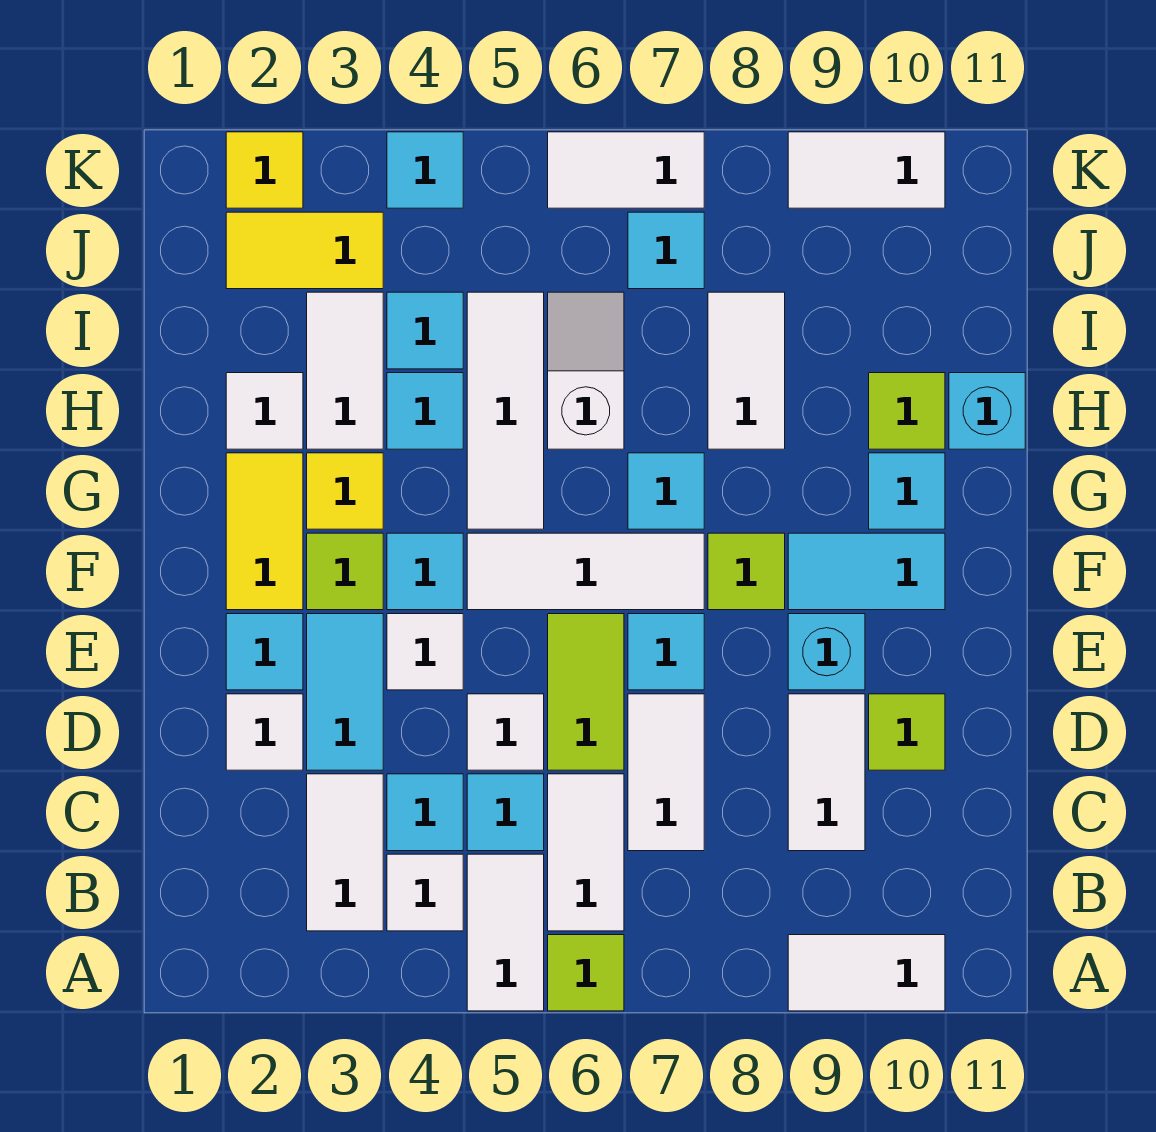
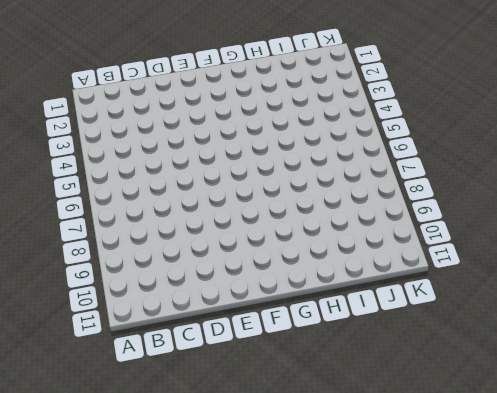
none -> white 1x2 tile [467,854,544,1011]
none -> lime 1x1 tile [548,935,624,1011]
none -> white 1x2 tile [788,935,945,1011]
none -> white 1x2 tile [307,774,383,931]

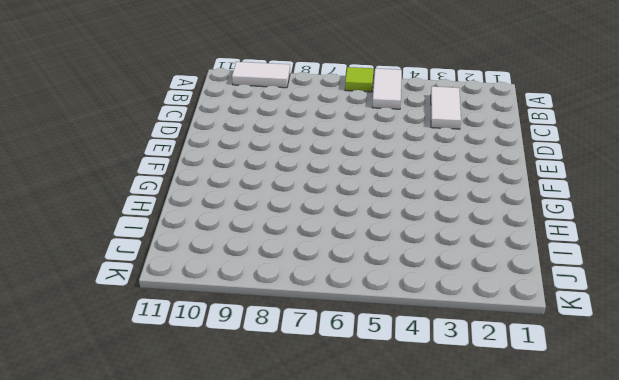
none -> white 1x1 tile [387,854,463,931]
none -> white 1x2 tile [548,774,624,931]
none -> cyan 1x1 tile [387,774,463,851]
none -> cyan 1x1 tile [467,774,544,851]

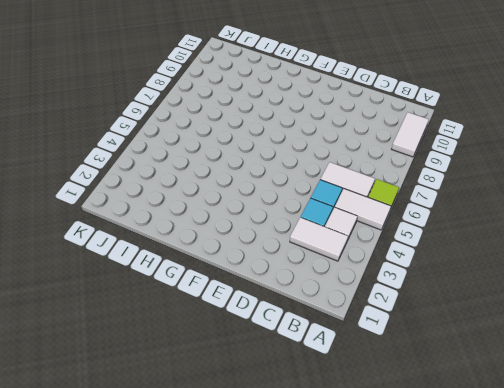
none -> white 1x2 tile [628,694,704,851]
none -> white 1x2 tile [788,694,865,851]
none -> white 1x1 tile [226,694,303,770]
none -> cyan 1x2 tile [307,614,383,770]

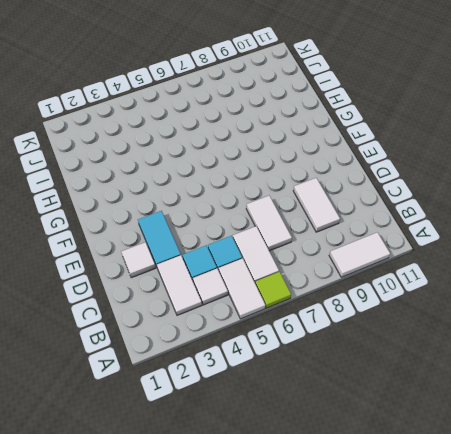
none -> white 1x1 tile [467,694,544,770]
none -> lime 1x2 tile [548,614,624,770]
none -> lime 1x1 tile [869,694,945,770]
none -> cyan 1x1 tile [226,614,303,690]

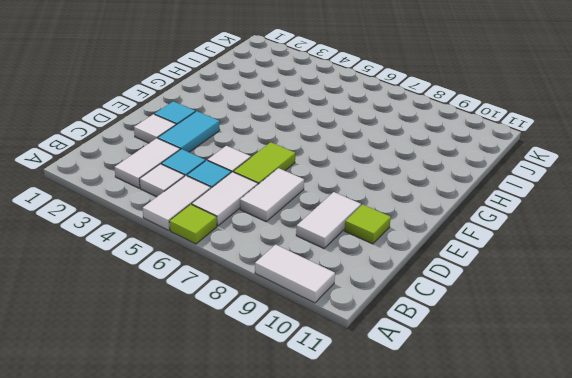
none -> white 1x1 tile [387,614,463,690]
none -> cyan 1x1 tile [628,614,704,690]
none -> cyan 1x1 brick [788,614,865,690]
none -> yellow 1x2 tile [226,453,303,610]

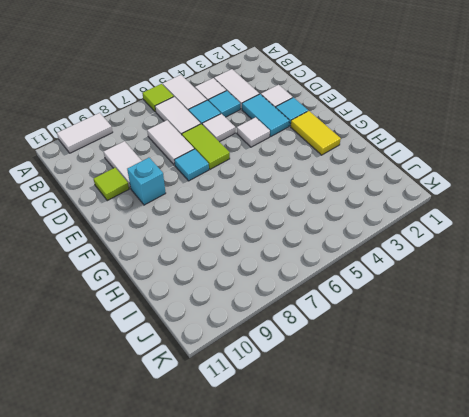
none -> lime 1x1 tile [307,533,383,610]
none -> cyan 1x1 tile [387,533,463,610]
none -> white 1x3 tile [467,533,704,610]
none -> lime 1x1 tile [708,533,785,610]

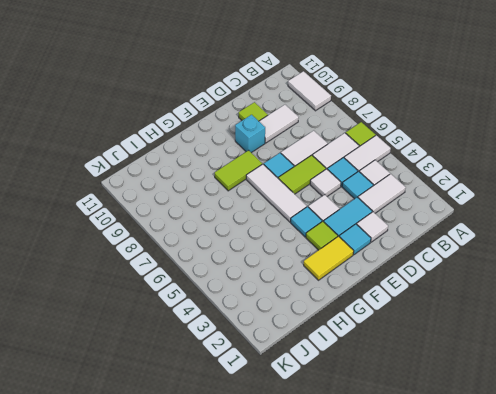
lime 1x2 tile [215,150,262,191] -> lime 1x1 tile [708,533,785,610]
none -> cyan 1x2 tile [788,533,945,610]
none -> yellow 1x1 tile [307,453,383,529]
none -> white 1x3 tile [467,292,544,529]
none -> cyan 1x1 tile [628,453,704,529]

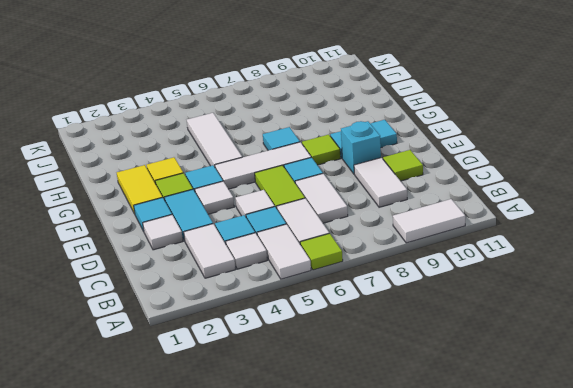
none -> cyan 1x1 tile [869,453,945,529]
none -> white 1x1 tile [226,373,303,449]
none -> white 1x2 tile [307,292,383,449]
none -> cyan 1x1 tile [387,373,463,449]

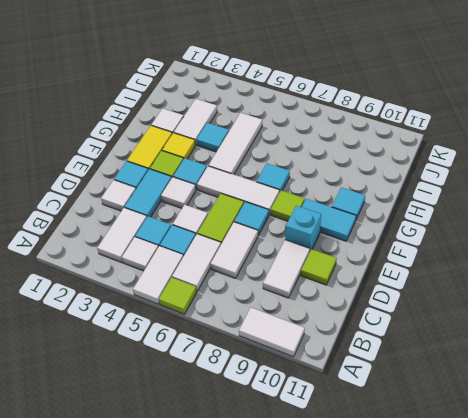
none -> white 1x2 slope [548,292,624,449]
none -> white 1x2 tile [708,292,785,449]
none -> lime 1x1 tile [869,373,945,449]
none -> cyan 1x1 brick [949,373,1025,449]

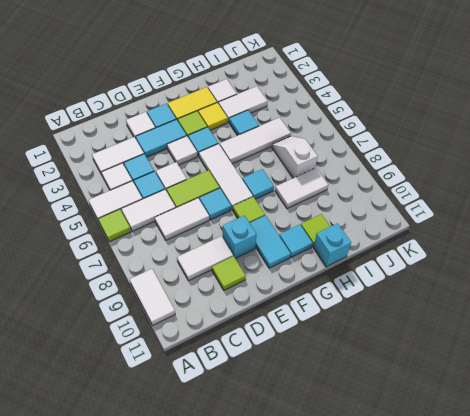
white 1x2 slope [272,136,318,178] -> white 1x2 slope turned to [548,292,624,449]
none -> cyan 1x1 tile [387,292,463,369]
none -> yellow 1x2 tile [226,212,383,289]
none -> cyan 1x1 tile [628,212,704,289]
none -> yellow 1x1 tile [226,132,303,208]

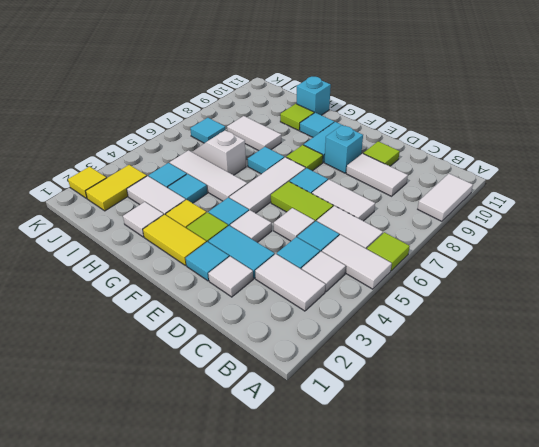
none -> cyan 1x1 tile [387,132,463,208]
none -> white 1x2 tile [548,132,704,208]
none -> white 1x2 tile [788,132,945,208]

